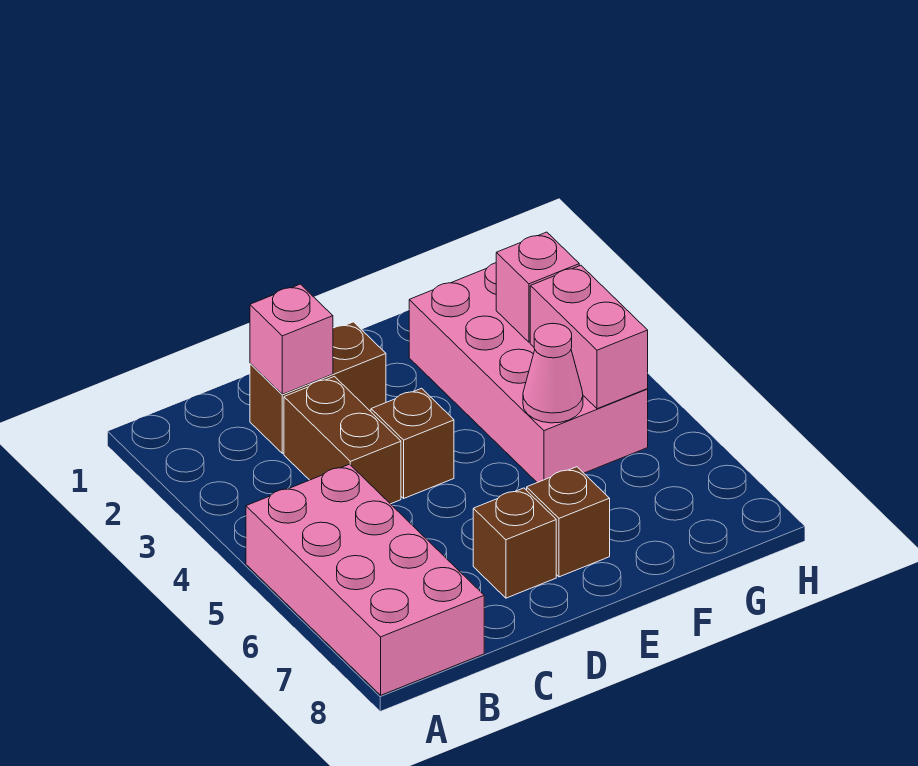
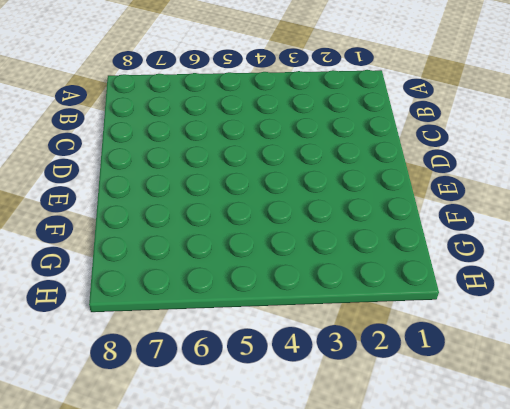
none -> pink 2x4 brick [246,464,484,695]
none -> brown 1x2 brick [250,322,386,453]

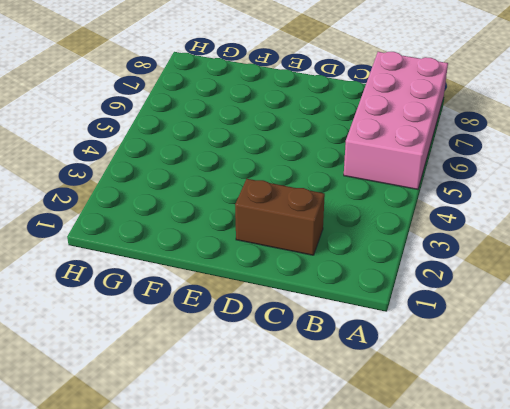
none -> brown 1x2 brick [284,377,401,504]
none -> brown 1x1 brick [371,388,454,498]

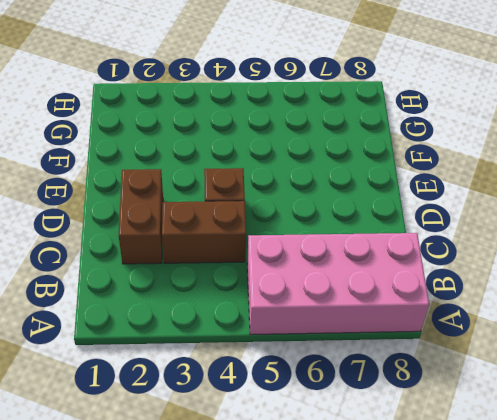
none -> brown 1x1 brick [473,488,556,598]
none -> brown 1x1 brick [527,467,610,577]

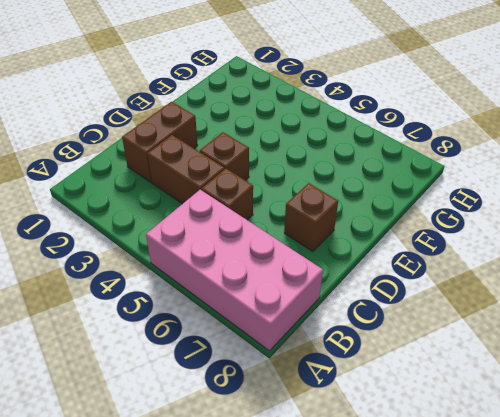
brown 1x1 brick [201,169,253,220] -> brown 1x1 brick moved to [527,467,610,577]
none -> pink 2x4 brick [409,263,648,483]
none -> pink 1x1 brick [250,284,333,394]

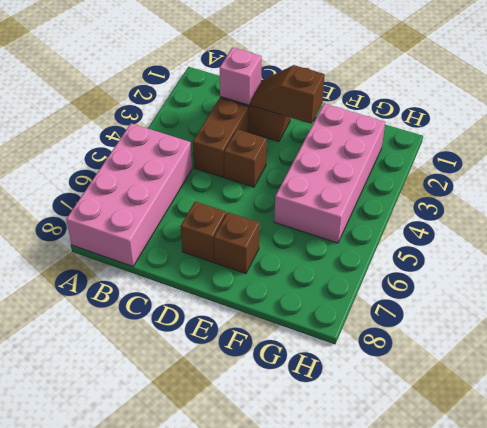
brown 1x2 slope [251,65,325,124] -> none
none -> pink 1x1 cone [523,323,583,423]
none -> pink 1x1 brick [496,232,579,342]

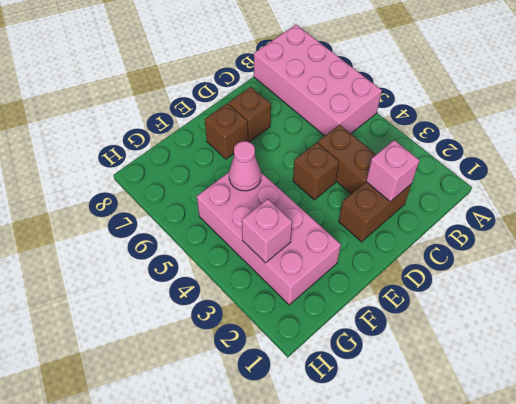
none -> pink 1x2 brick [530,265,648,409]

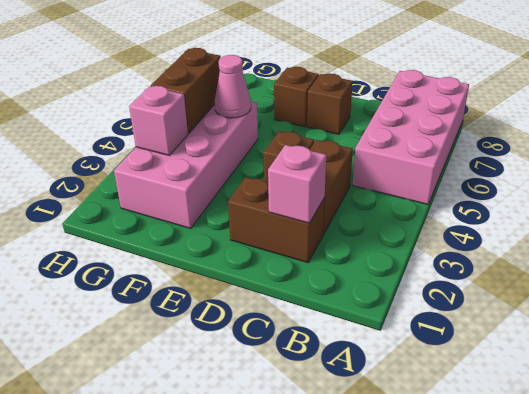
brown 1x2 brick [151,48,221,133] -> pink 1x2 brick [530,265,648,409]

